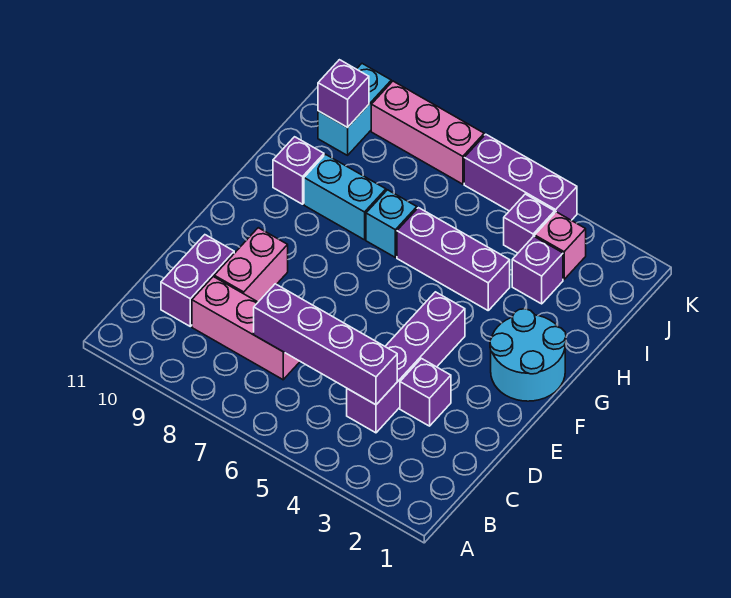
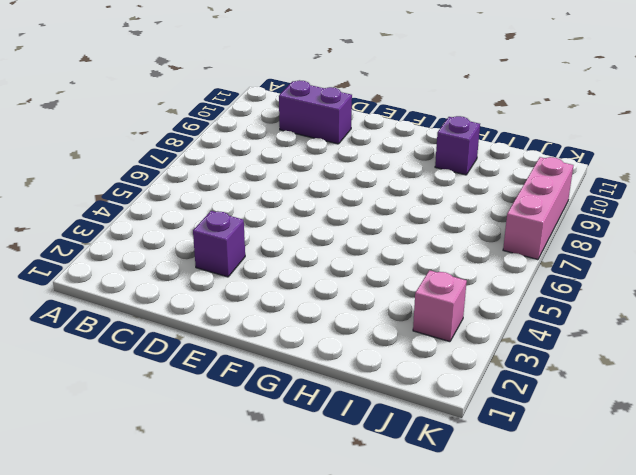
none -> purple 1x4 brick [347,292,465,433]
none -> pink 1x3 brick [192,277,300,380]
none -> pink 1x2 brick [214,228,288,302]

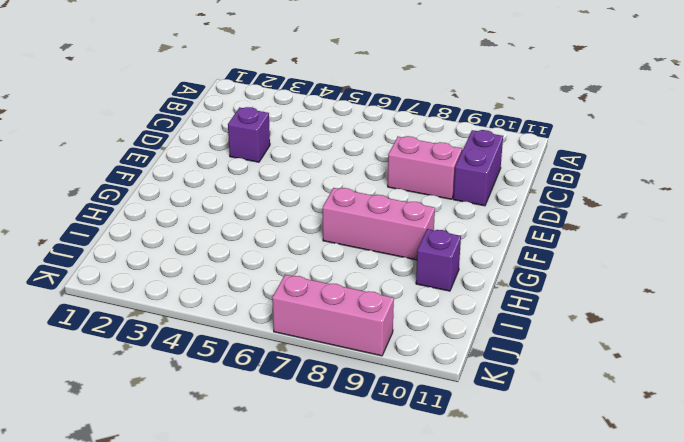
pink 1x2 brick [388,136,462,199] -> pink 1x2 brick turned to [214,228,288,302]
pink 1x3 brick [323,188,435,260] -> pink 1x3 brick moved to [192,277,300,380]
none -> purple 1x4 brick [347,292,465,433]
none -> cyan 2x2 round brick [490,309,566,401]
none -> purple 1x3 brick [397,208,510,310]

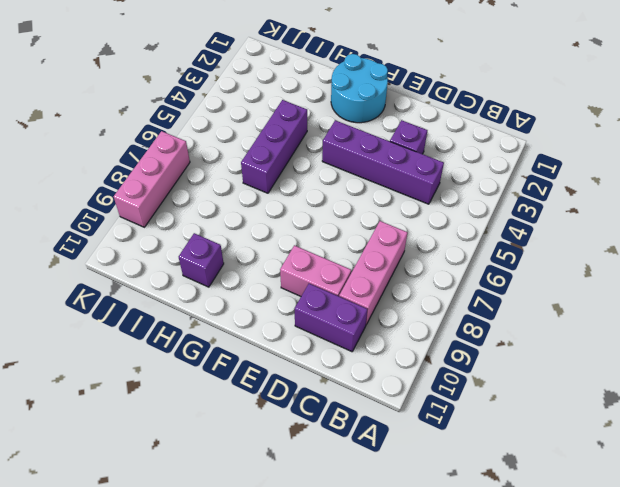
none -> cyan 1x1 brick [366,190,417,257]
none -> cyan 1x2 brick [304,154,386,240]
none -> purple 1x1 brick [512,236,563,304]

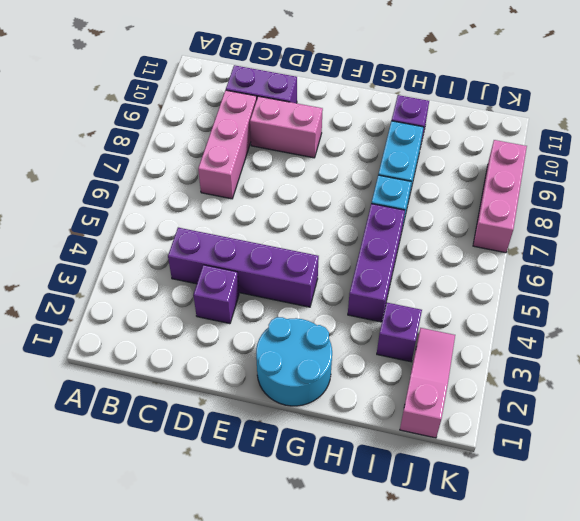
pink 1x3 slope [400,328,455,438] -> pink 1x1 brick [535,212,586,279]
none -> purple 1x1 brick [504,194,555,253]
none -> cyan 1x2 brick [318,64,391,155]
none -> purple 1x3 brick [464,134,577,220]

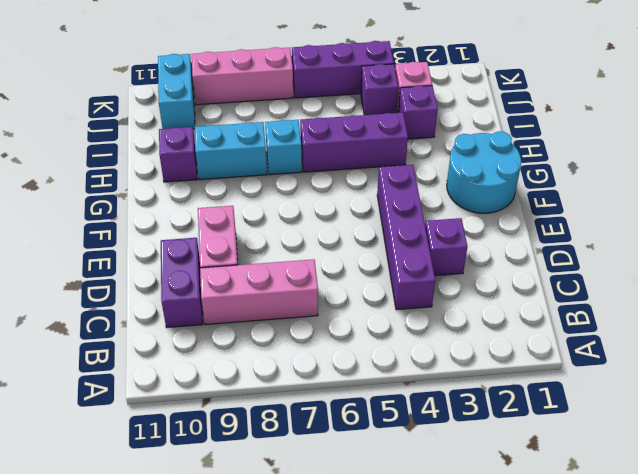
none -> purple 1x4 brick [254,284,397,405]
none -> purple 1x1 brick [318,60,369,128]

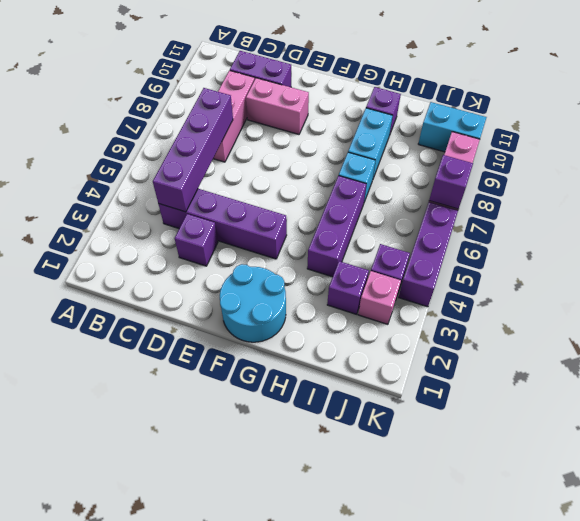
purple 1x1 brick [429,155,473,209] -> purple 1x1 brick moved to [318,60,369,128]

